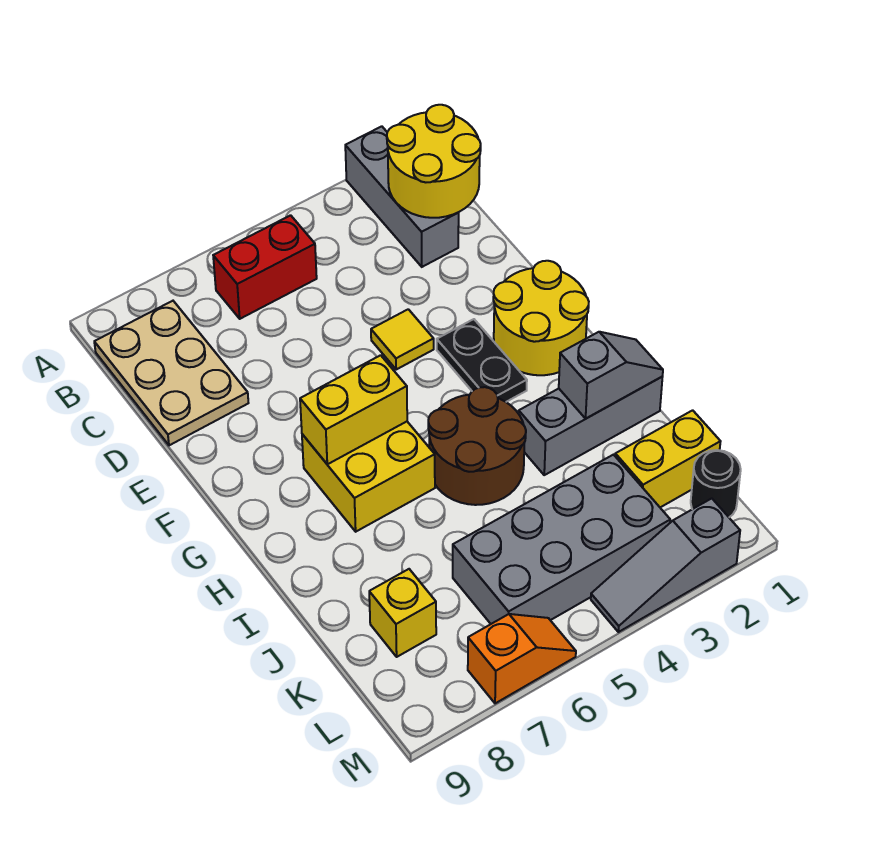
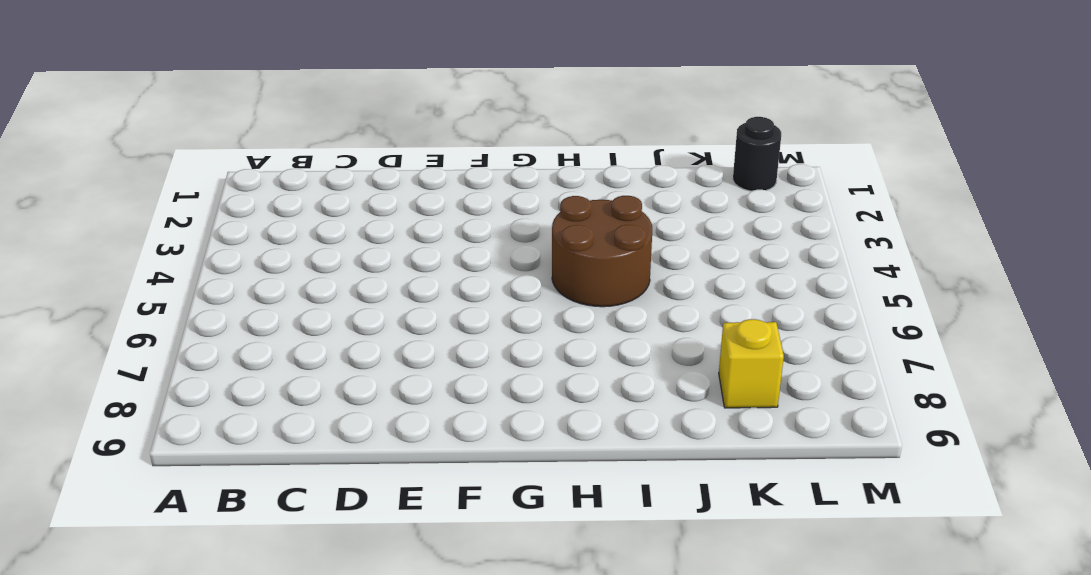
none -> grey 1x3 brick [345,126,459,267]
none -> red 1x2 brick [213,215,317,319]
none -> tan 2x3 plate [94,301,248,445]

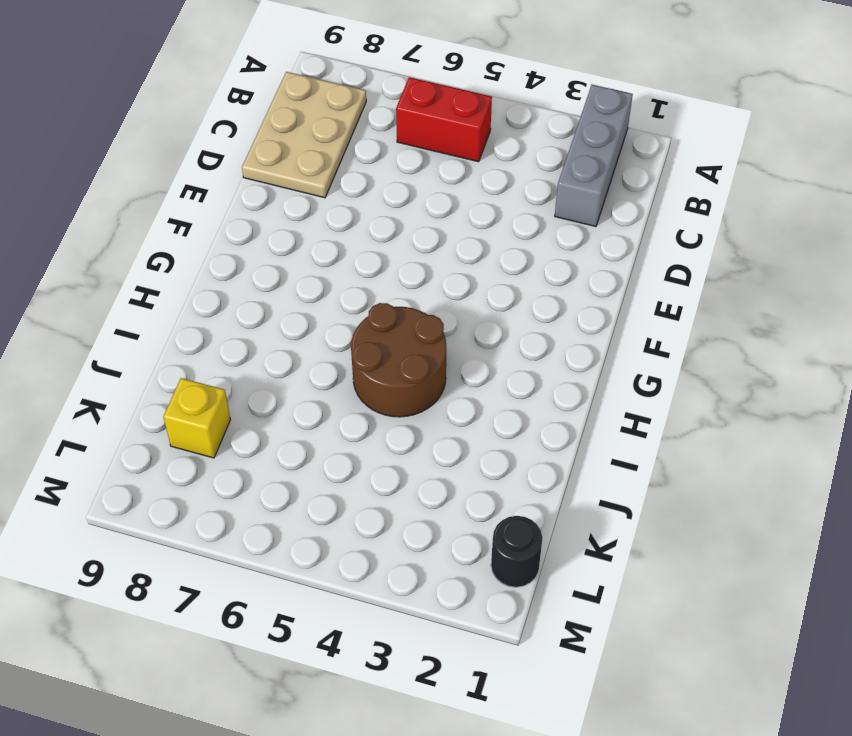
none -> yellow 1x1 tile [371,309,434,369]
none -> yellow 2x2 round brick [493,261,589,375]
none -> black 1x2 plate [437,319,527,402]

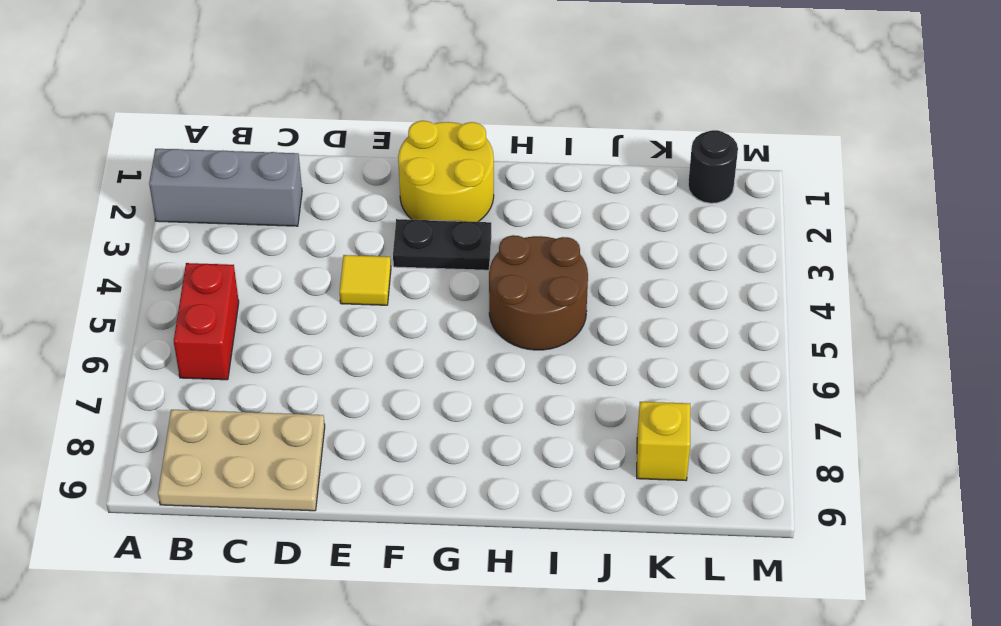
none -> yellow 2x2 brick [302,422,435,532]
none -> grey 1x3 brick [519,377,662,475]
none -> yellow 1x2 brick [615,410,721,507]

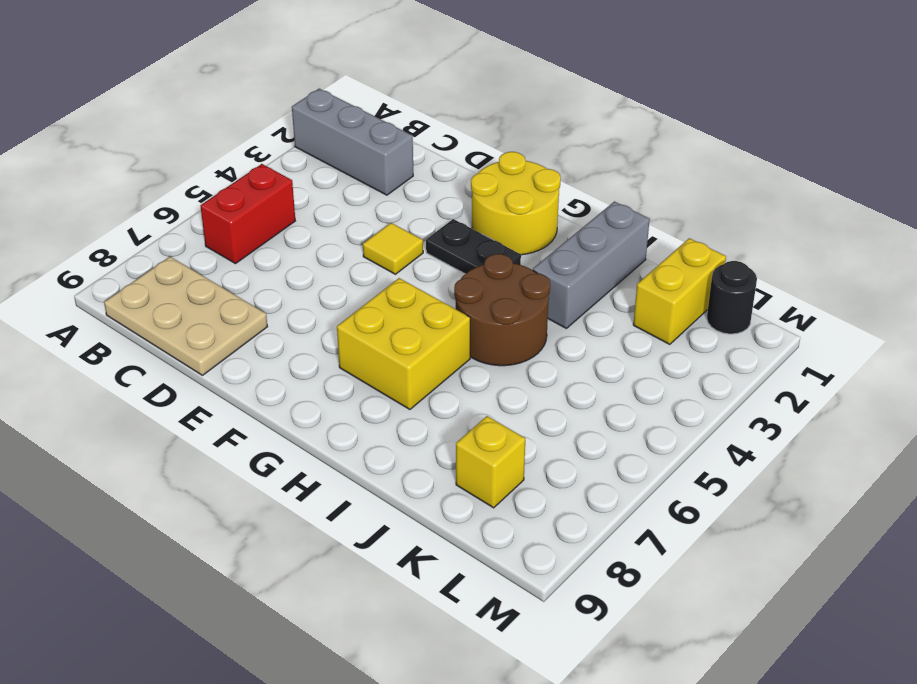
none -> grey 2x4 brick [453,455,670,624]
none -> grey 1x3 slope [591,498,740,632]
none -> orange 1x2 slope [468,614,576,703]

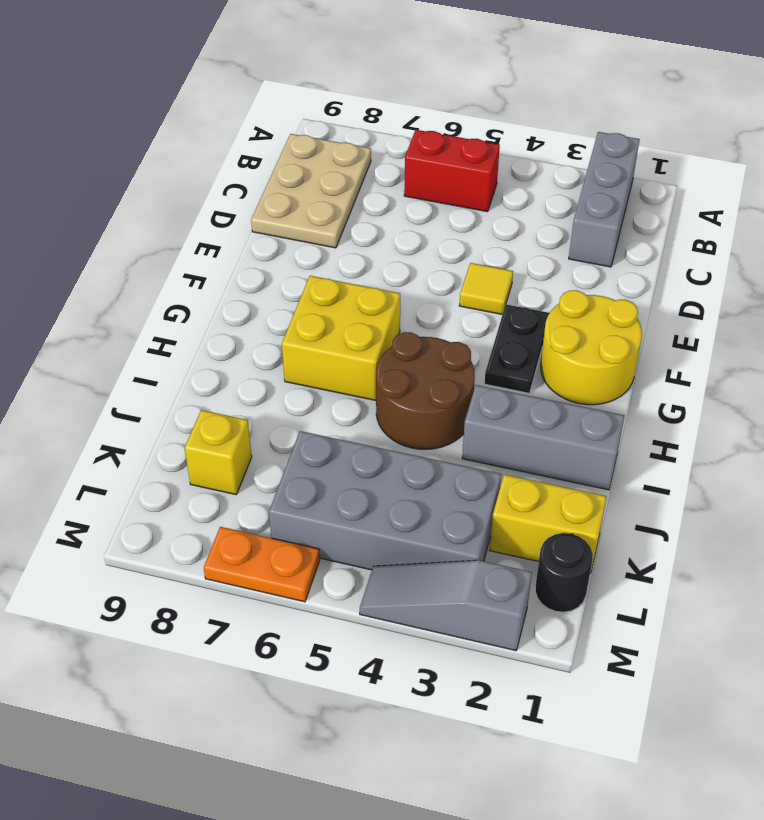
orange 1x2 plate [204,527,320,602] -> orange 1x2 slope [468,614,576,703]
none -> yellow 2x2 round brick [387,105,481,218]
none -> yellow 1x2 brick [300,355,407,464]
none -> grey 1x2 slope [559,332,663,418]

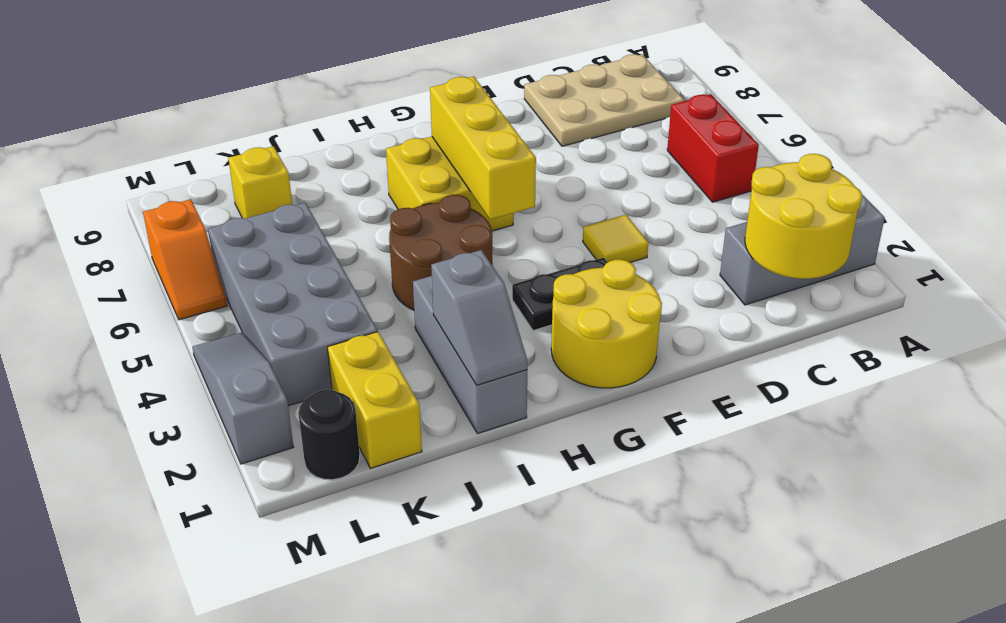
yellow 1x3 brick [430,77,536,219] -> yellow 1x2 brick [300,355,407,464]

